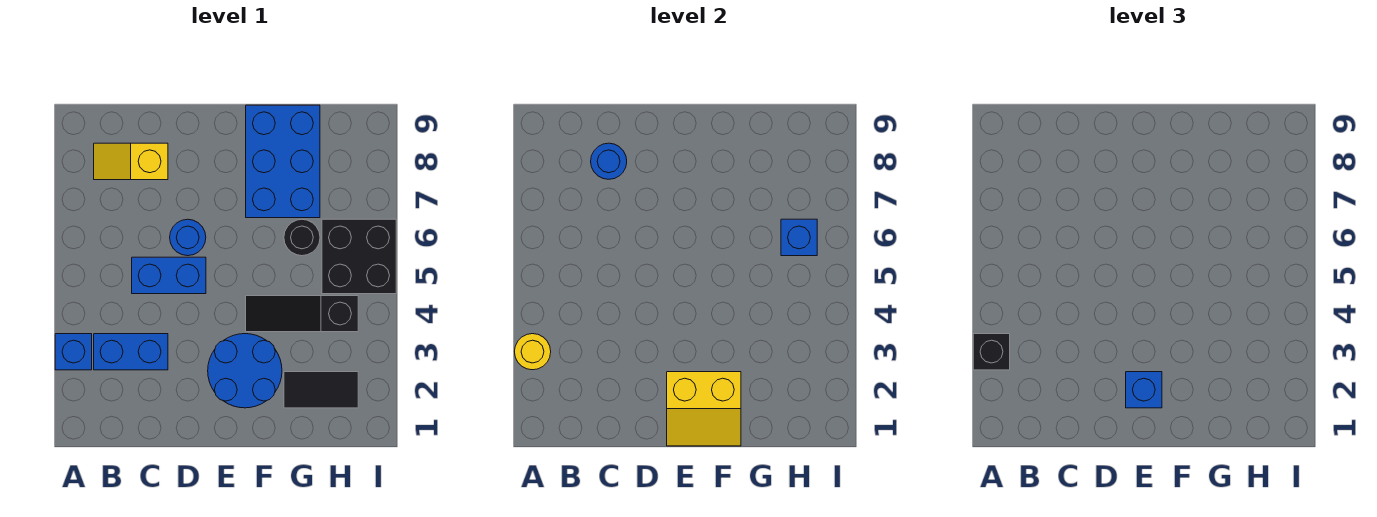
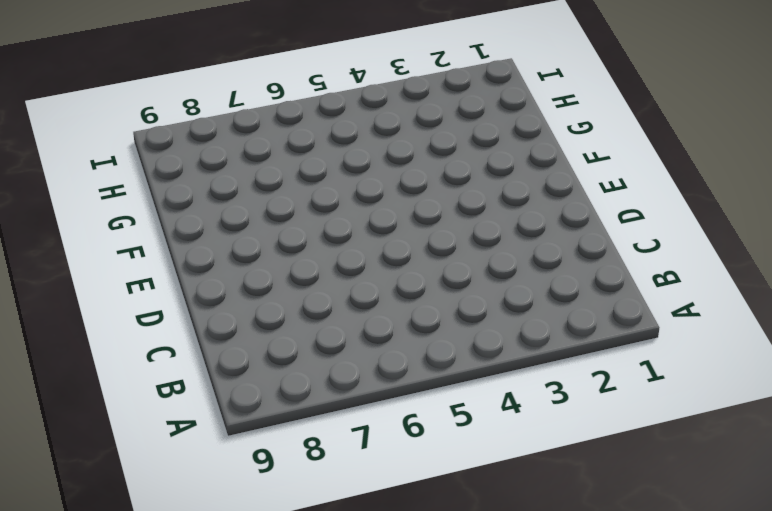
none -> blue 1x1 brick [55,334,92,370]
none -> blue 1x2 brick [94,334,168,370]
none -> yellow 1x2 slope [94,143,168,180]

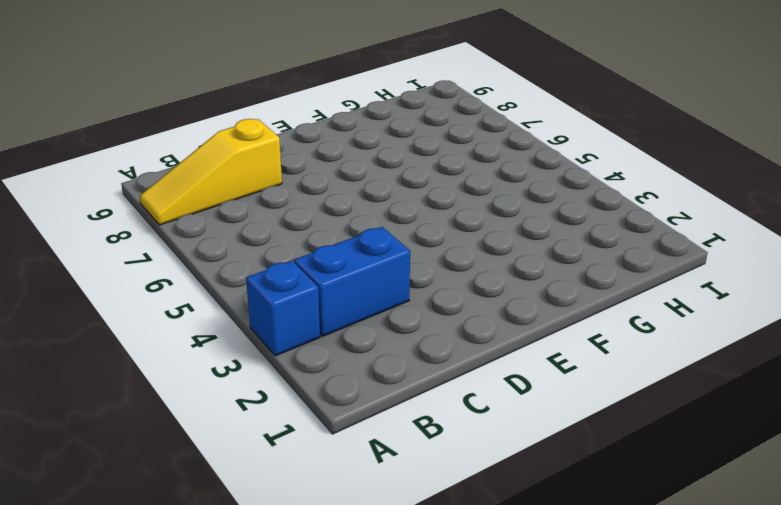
yellow 1x3 slope [140,119,282,225] -> yellow 1x2 slope [94,143,168,180]
none -> blue 1x2 brick [132,257,206,294]
none -> blue 1x1 round brick [170,219,206,256]
none -> blue 2x2 round brick [208,334,282,408]

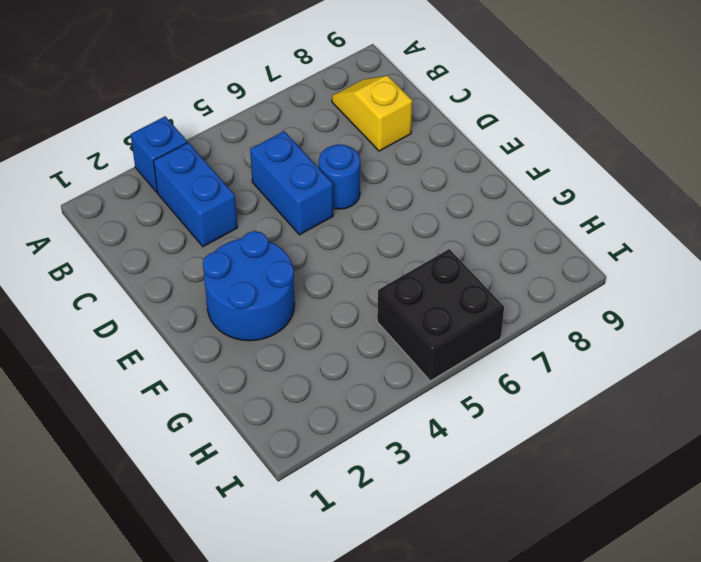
none -> black 1x3 slope [246,296,358,332]
none -> blue 2x3 brick [246,105,320,218]
none -> black 1x2 tile [284,372,358,408]

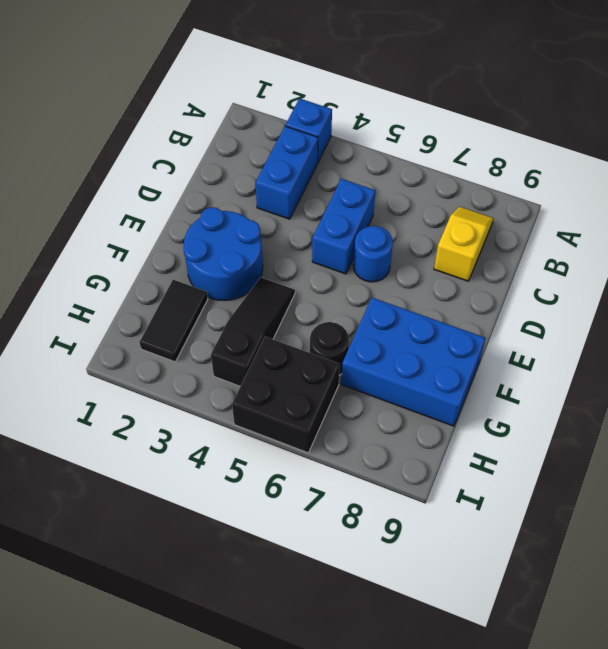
none -> yellow 1x1 round brick [515,334,551,370]
none -> blue 1x1 round brick [591,143,627,179]
none -> yellow 2x2 slope [667,372,741,446]

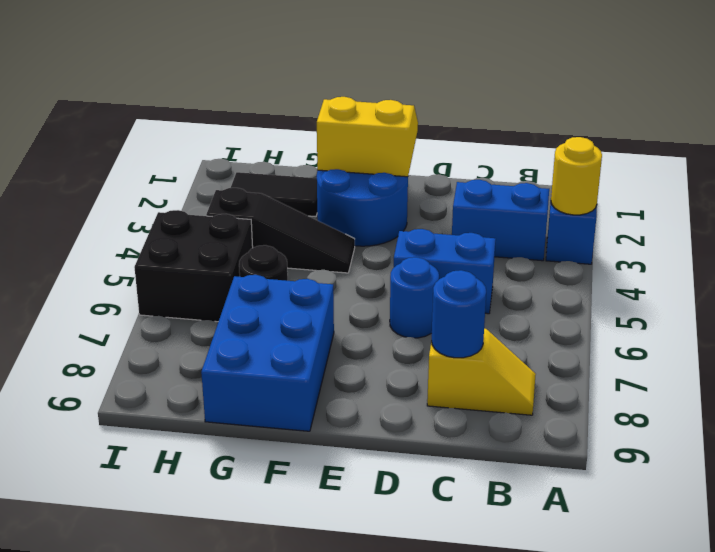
none -> blue 1x1 brick [781,219,817,256]
none -> black 1x1 brick [973,334,1010,370]
none -> blue 1x1 brick [1126,372,1162,408]

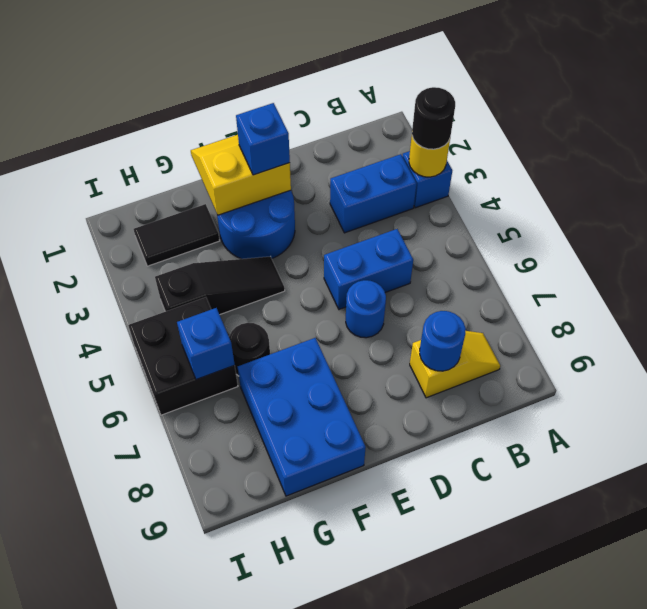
black 1x1 round brick [412,87,455,149] -> black 1x1 brick [973,334,1010,370]

